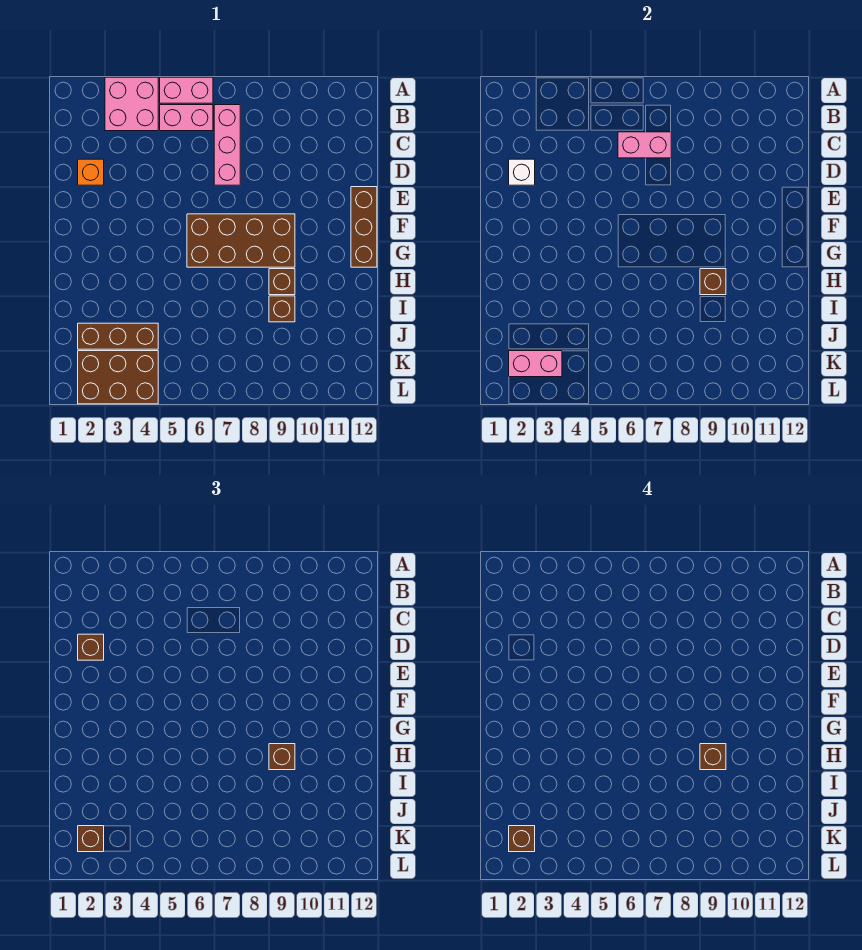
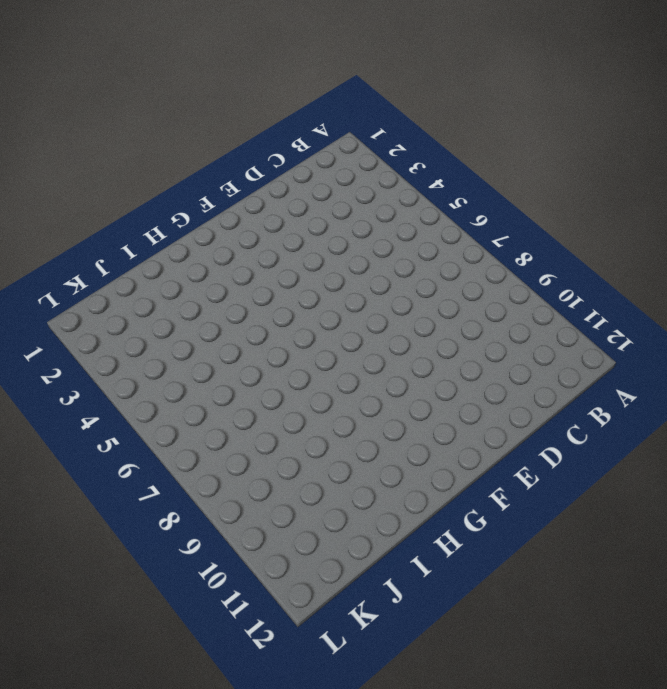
none -> pink 2x2 brick [105,77,158,131]
none -> pink 1x2 brick [160,77,213,103]
none -> pink 1x2 brick [160,105,213,131]

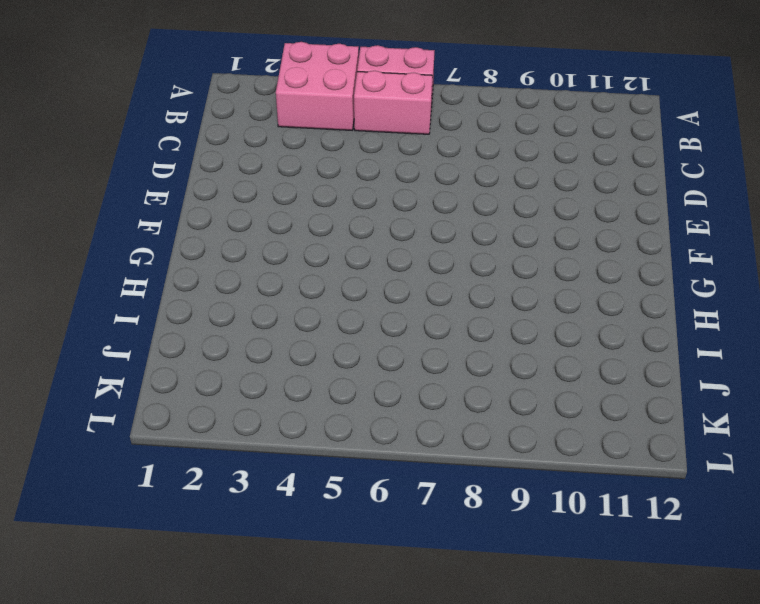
none -> pink 1x3 brick [214,105,240,185]
none -> orange 1x1 brick [78,159,104,185]
none -> brown 1x3 brick [351,187,377,267]

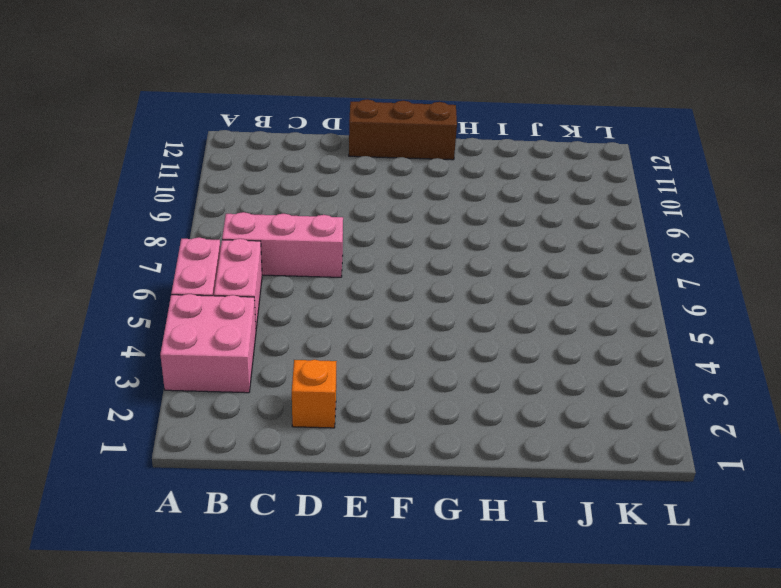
none -> brown 2x4 brick [187,214,295,267]
none -> brown 1x1 brick [269,269,295,295]
none -> brown 1x1 brick [269,296,295,322]

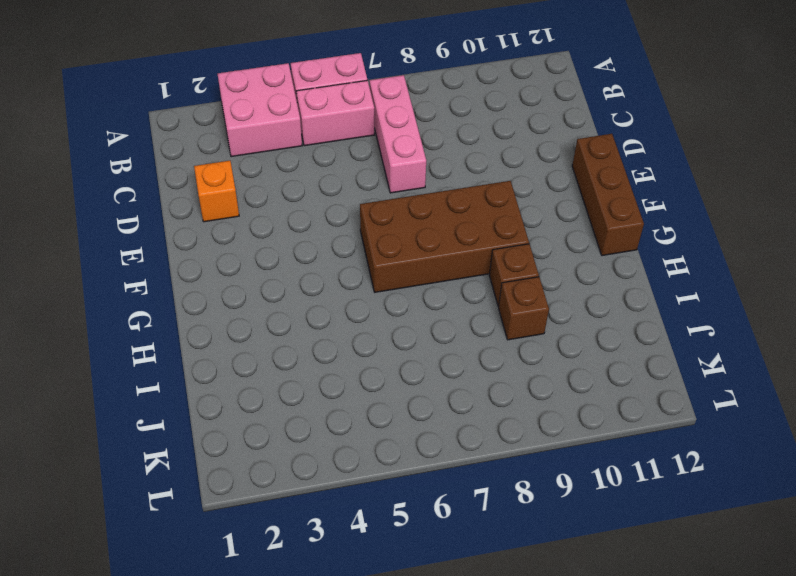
none -> brown 1x3 brick [78,323,158,349]
none -> brown 2x3 brick [78,351,158,404]
none -> pink 1x2 brick [618,132,671,158]

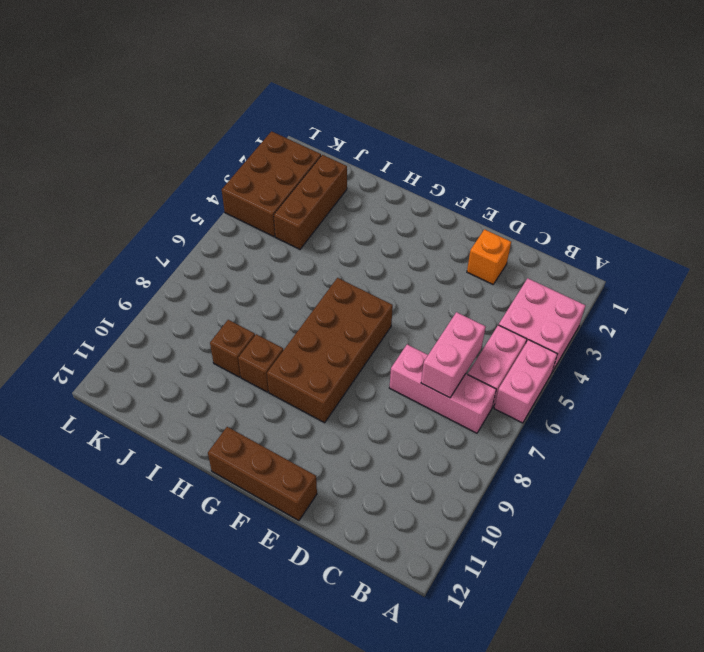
none -> white 1x1 brick [509,159,535,185]
none -> brown 1x1 brick [700,269,726,295]
none -> pink 1x2 brick [509,351,562,377]

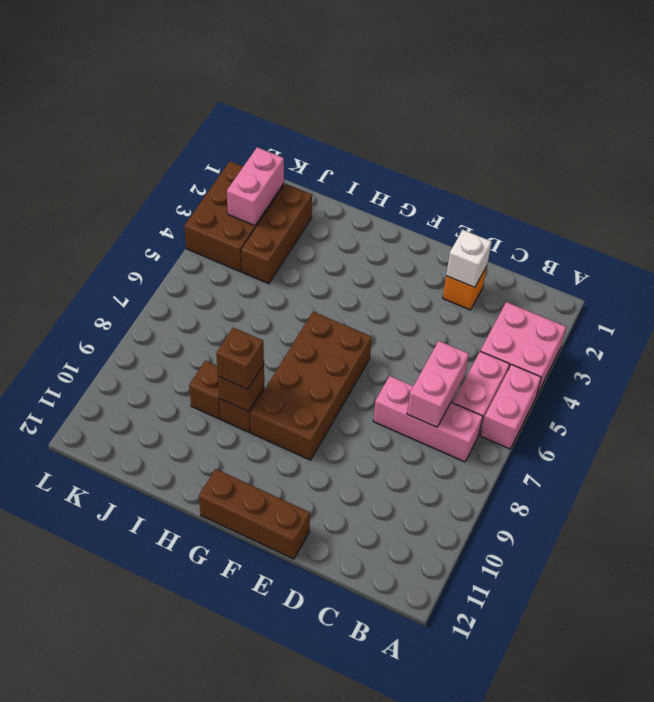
none -> brown 1x1 brick [78,634,104,660]
none -> brown 1x1 brick [78,826,104,852]
none -> brown 1x1 brick [700,744,726,770]

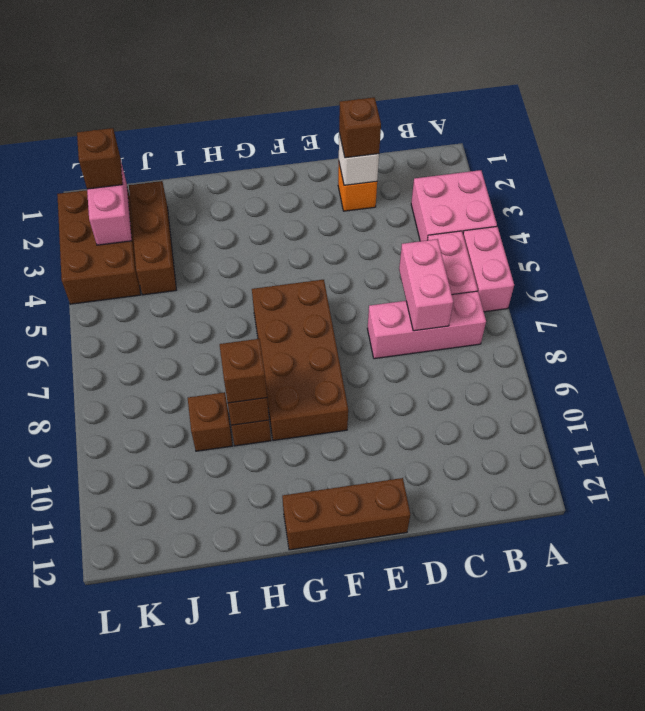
none -> brown 1x1 brick [700,744,726,770]
none -> brown 1x1 brick [509,826,535,852]

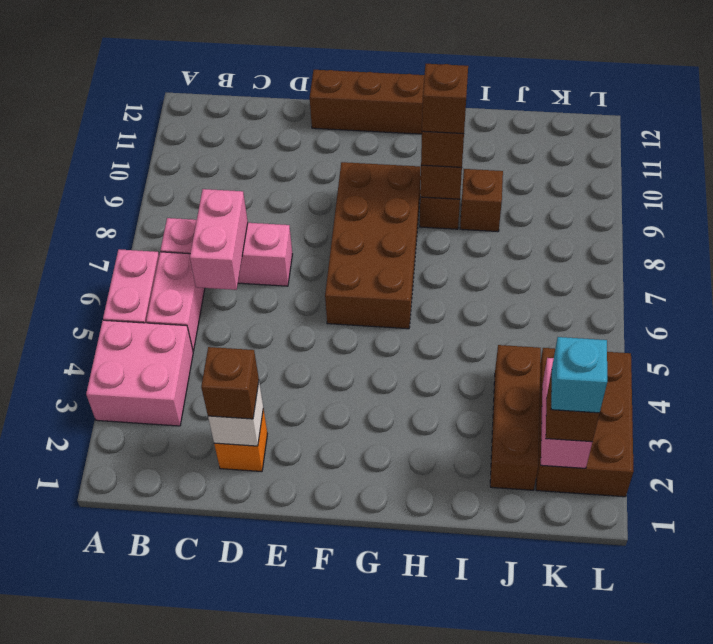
cyan 1x1 brick [551,337,607,413] -> brown 1x1 brick [509,826,535,852]

